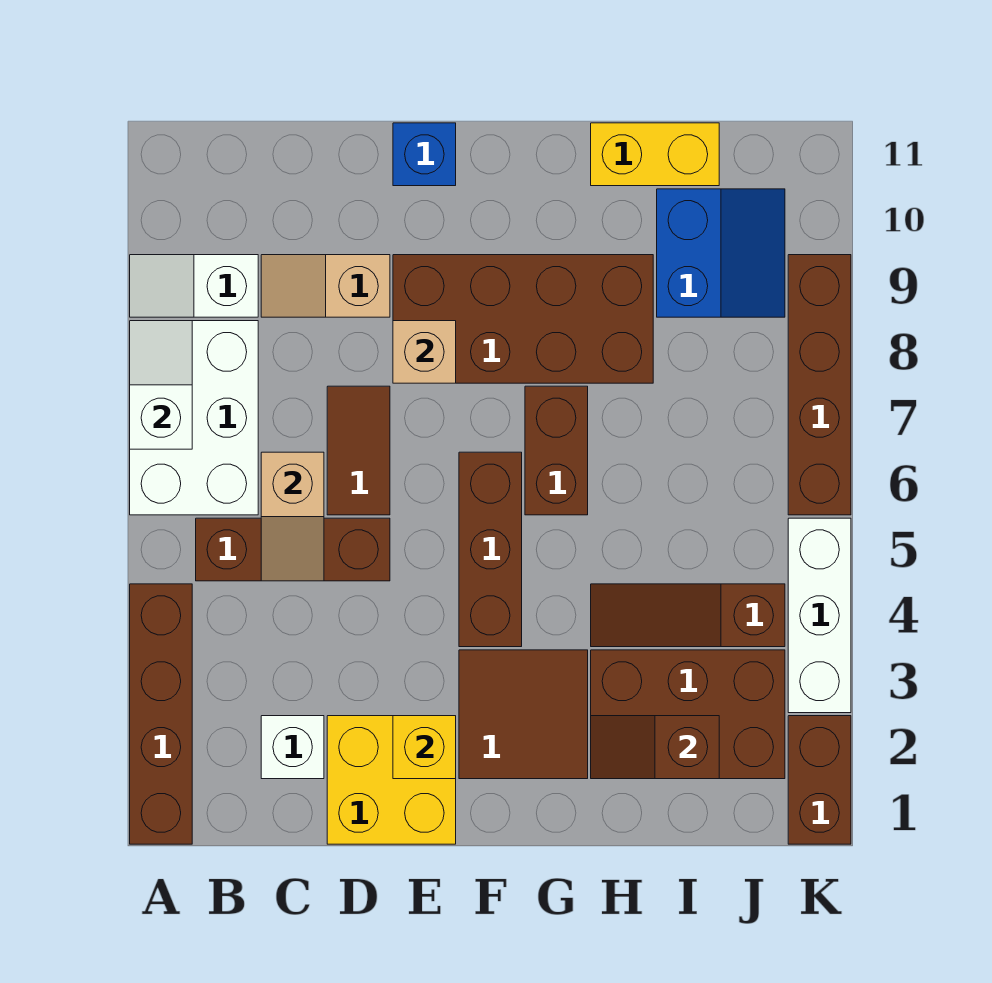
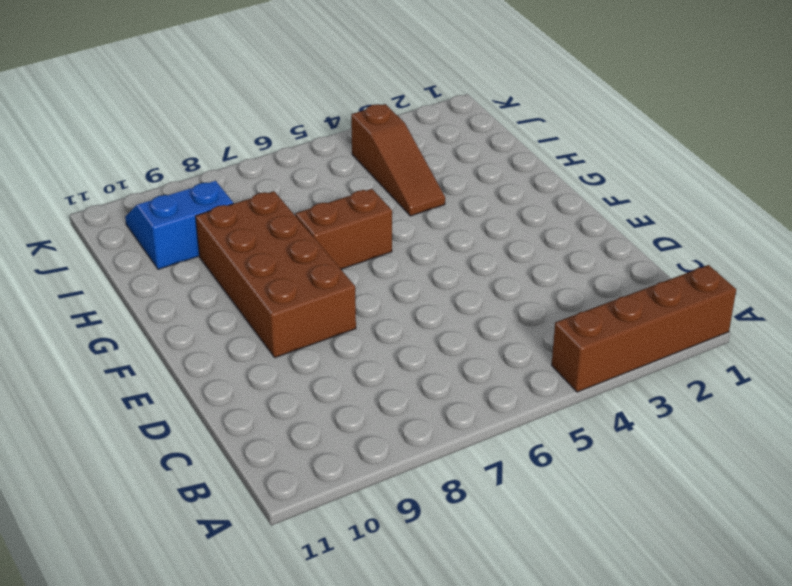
none -> white 2x3 brick [130,321,258,515]
none -> white 1x2 slope [130,255,258,317]
none -> brown 1x3 brick [196,518,390,581]

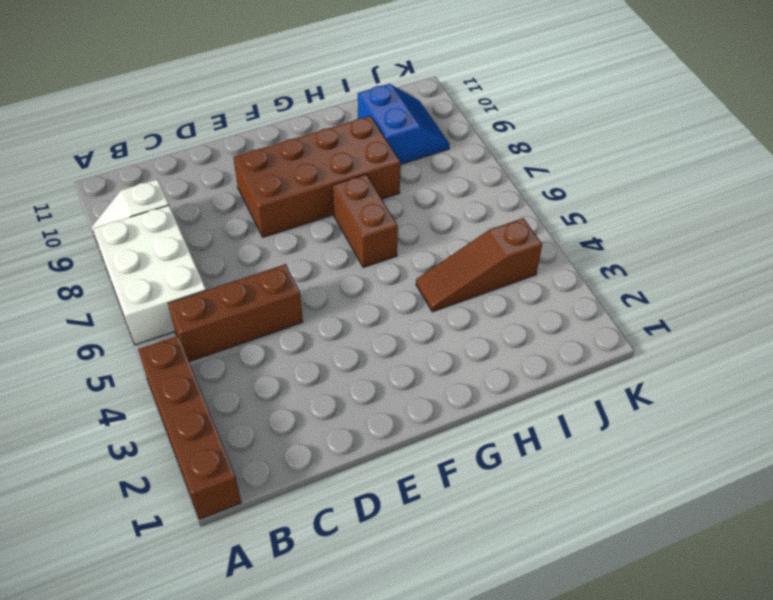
none -> white 1x1 brick [261,716,324,779]
none -> tan 1x2 slope [261,255,390,317]
none -> yellow 2x2 brick [327,716,456,844]

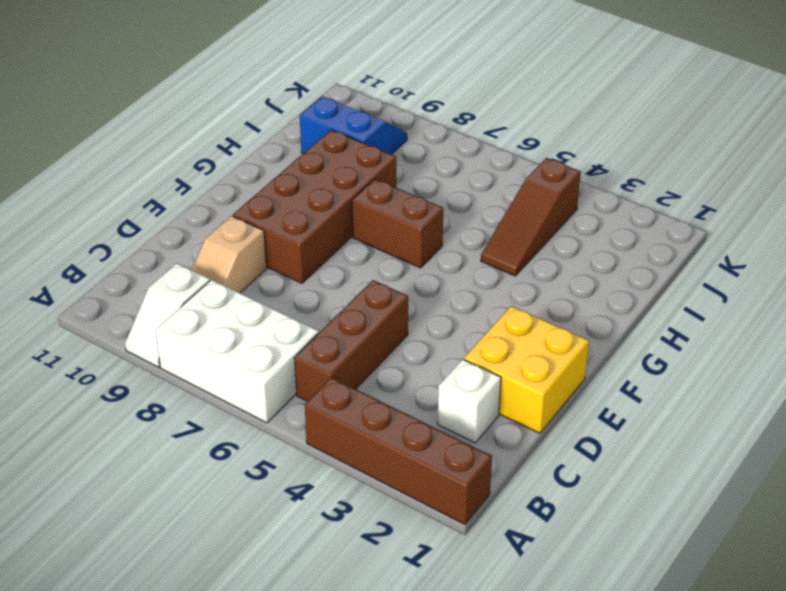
none -> brown 1x2 tile [327,386,390,515]
none -> blue 1x1 brick [393,123,456,186]
none -> brown 2x2 tile [459,650,588,779]

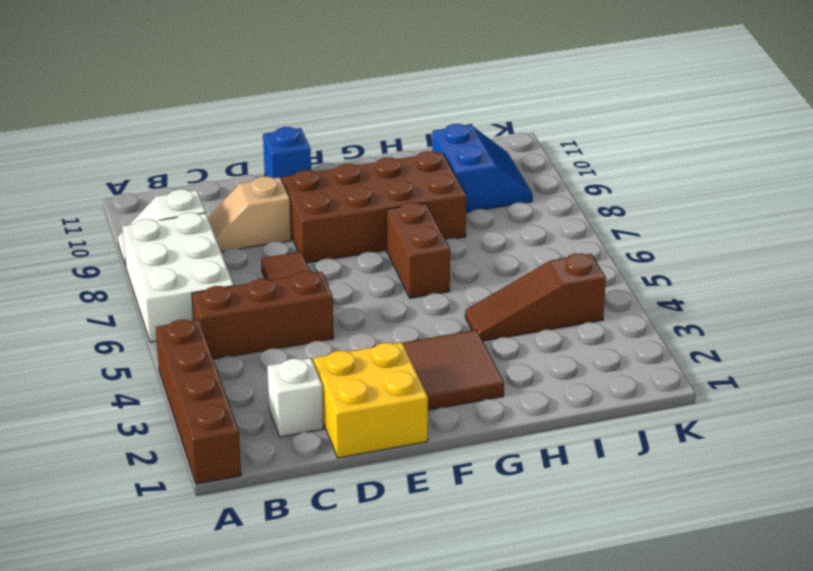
none -> brown 1x3 brick [459,452,522,647]
none -> brown 2x3 brick [591,650,785,779]
none -> yellow 1x2 brick [591,123,719,186]

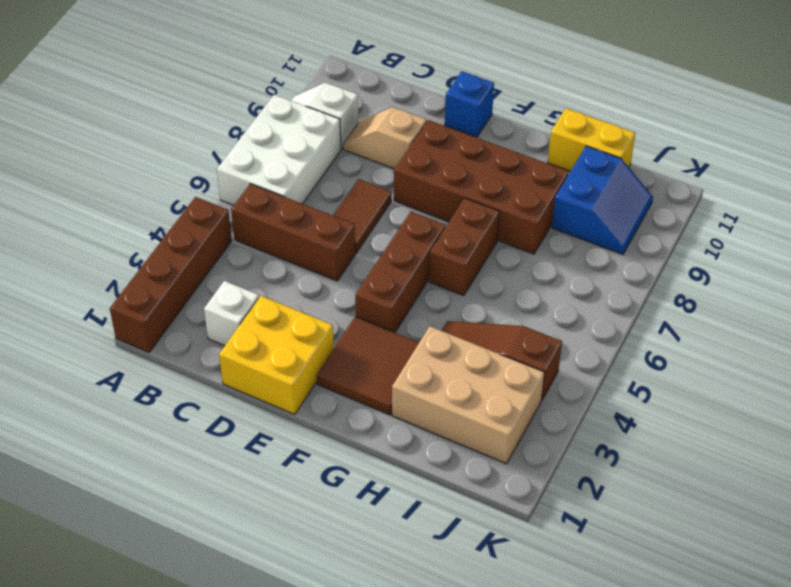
tan 2x3 brick [392,326,545,464] -> brown 2x3 brick [591,650,785,779]
none -> brown 1x2 brick [788,716,851,844]
none -> white 1x3 brick [788,518,851,713]
none -> brown 1x4 brick [788,255,851,515]

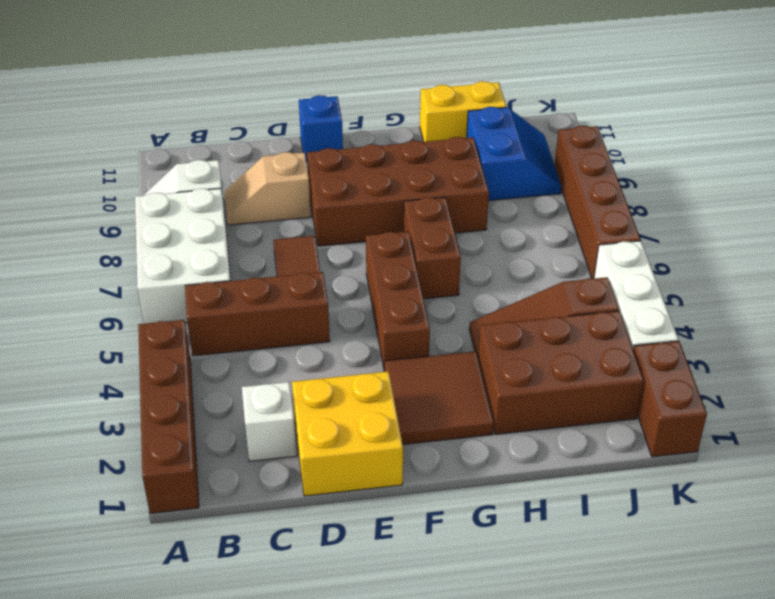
none -> white 1x2 slope [130,321,192,449]
none -> tan 1x2 slope [261,452,324,581]
none -> yellow 1x1 brick [393,716,456,779]

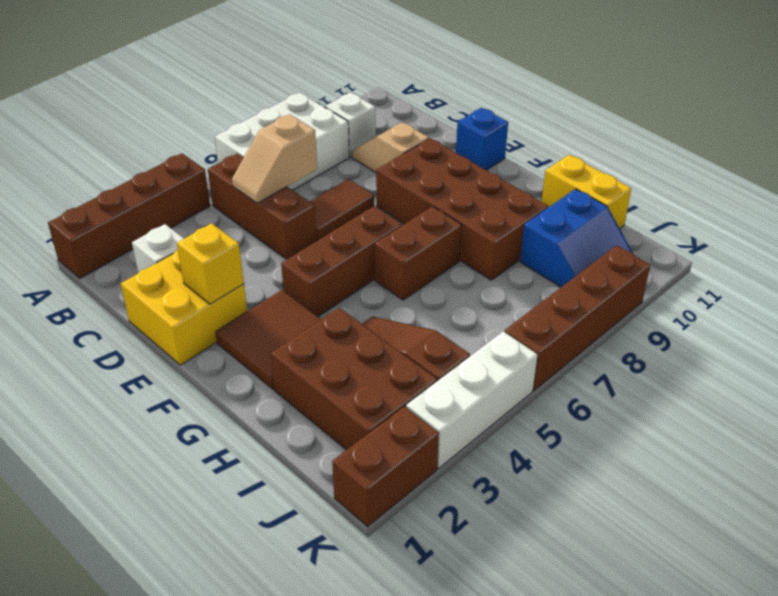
none -> white 1x2 slope [130,321,192,449]
none -> tan 1x1 brick [393,321,456,383]
none -> brown 1x2 slope [591,716,719,779]

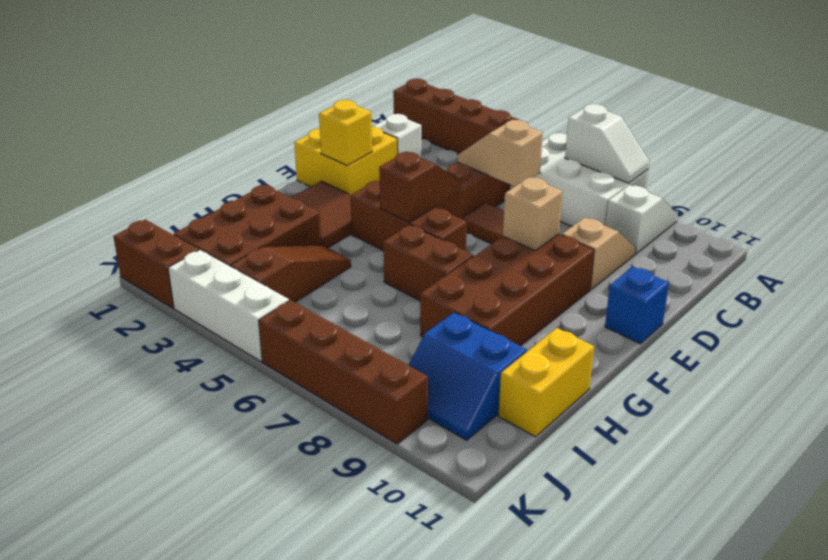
brown 1x2 slope [379,152,461,222] -> brown 1x2 slope moved to [591,716,719,779]

